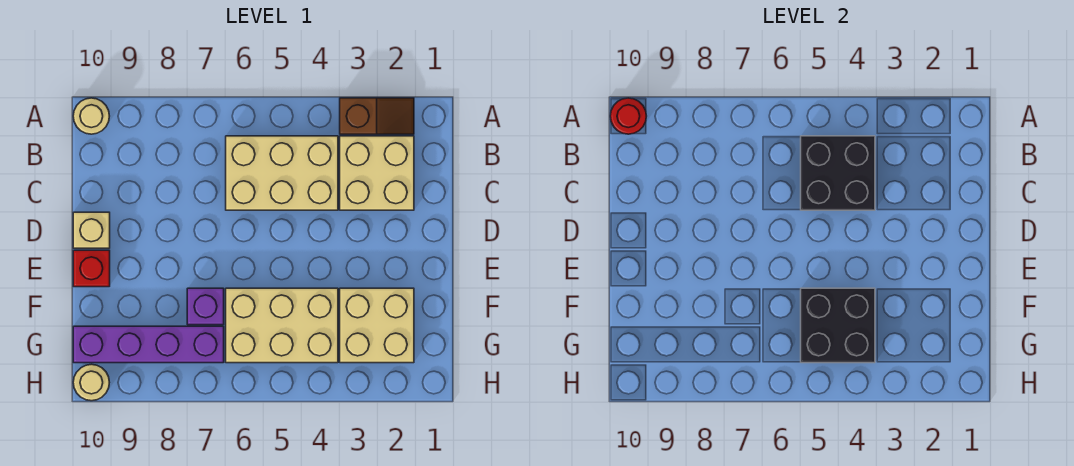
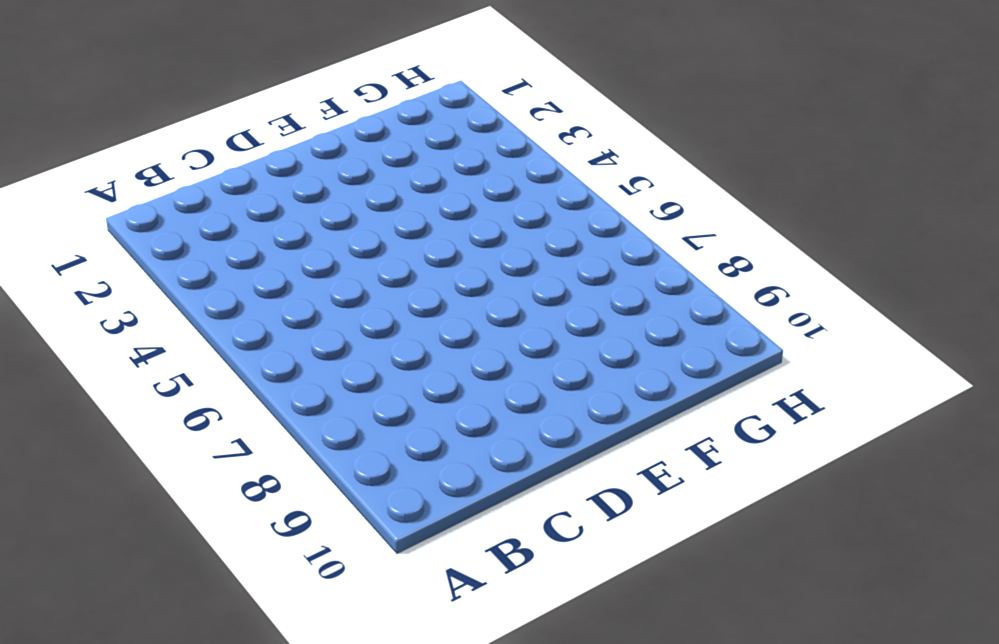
none -> brown 1x2 slope [340,98,414,134]
none -> tan 1x1 round brick [73,98,109,134]
none -> tan 2x2 brick [340,136,414,210]

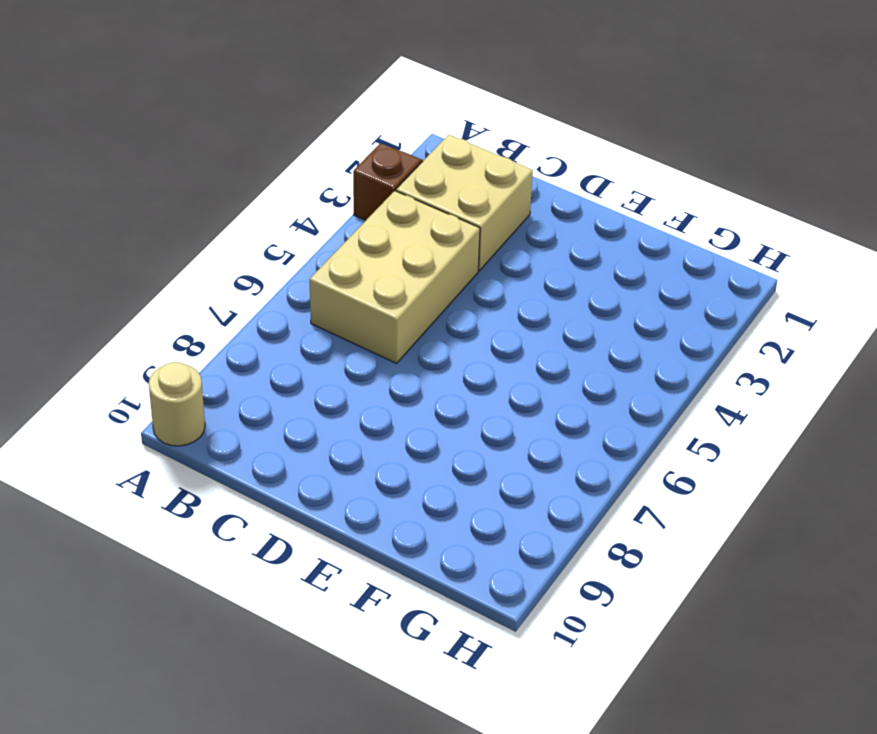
none -> tan 1x1 brick [73,212,110,248]
none -> red 1x1 brick [73,250,110,287]
none -> tan 2x2 brick [340,288,414,363]

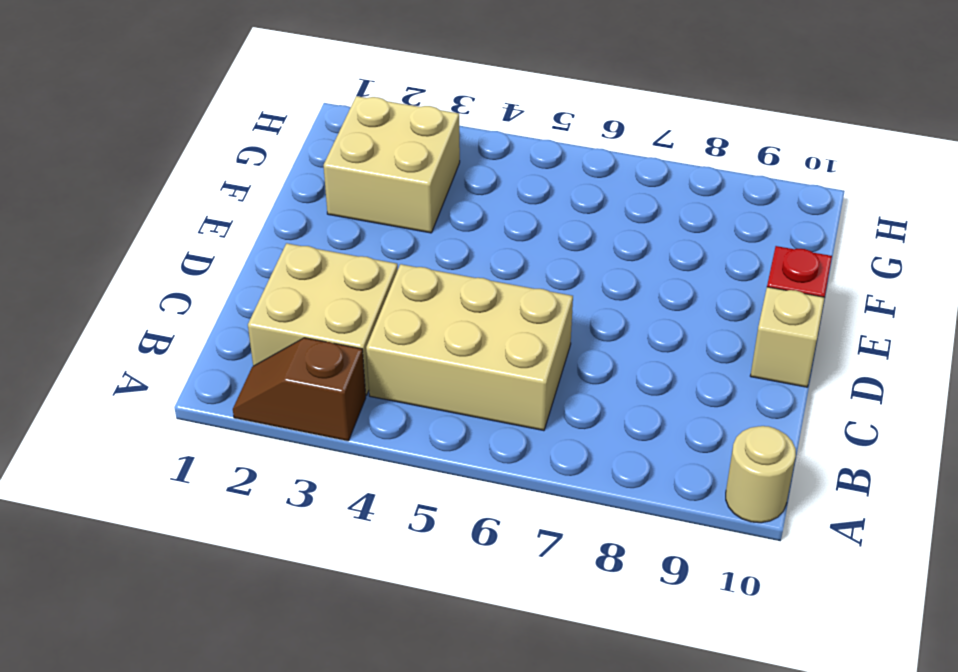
none -> tan 2x3 brick [226,288,338,363]
none -> purple 1x1 brick [187,288,224,325]
none -> purple 1x4 brick [73,326,224,363]

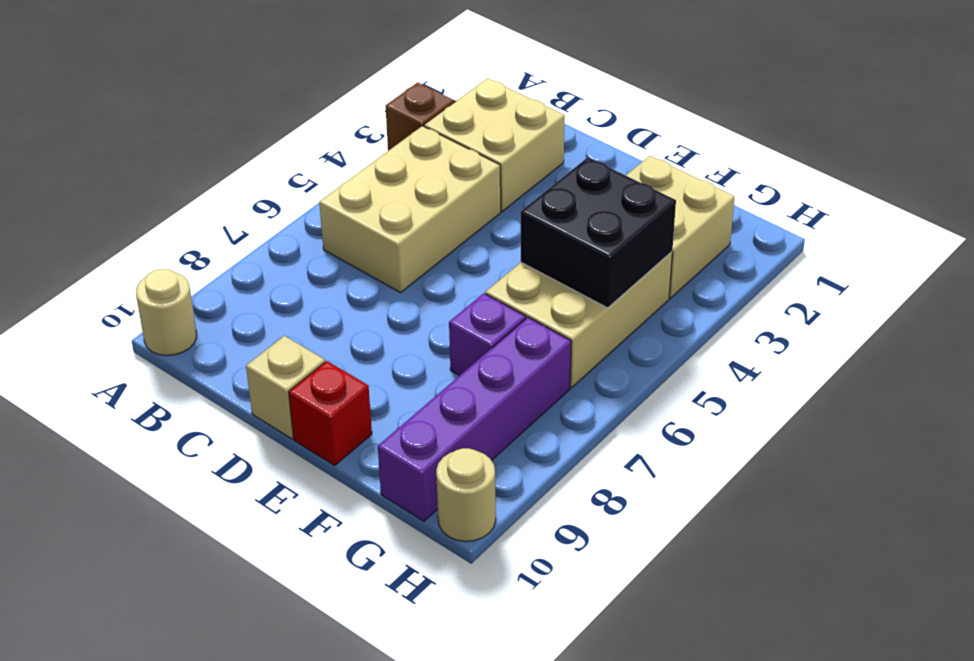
none -> red 1x1 round brick [610,98,646,134]
none -> black 2x2 brick [801,136,875,210]

